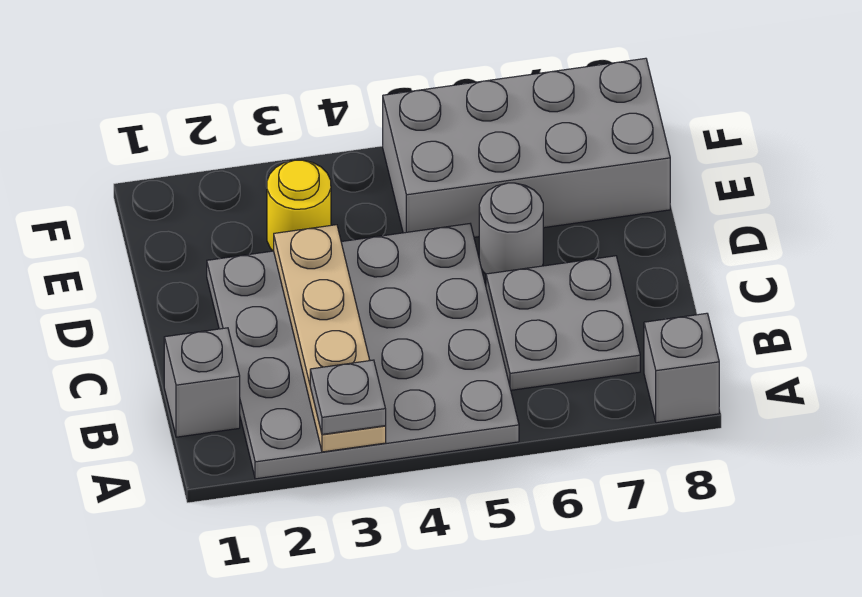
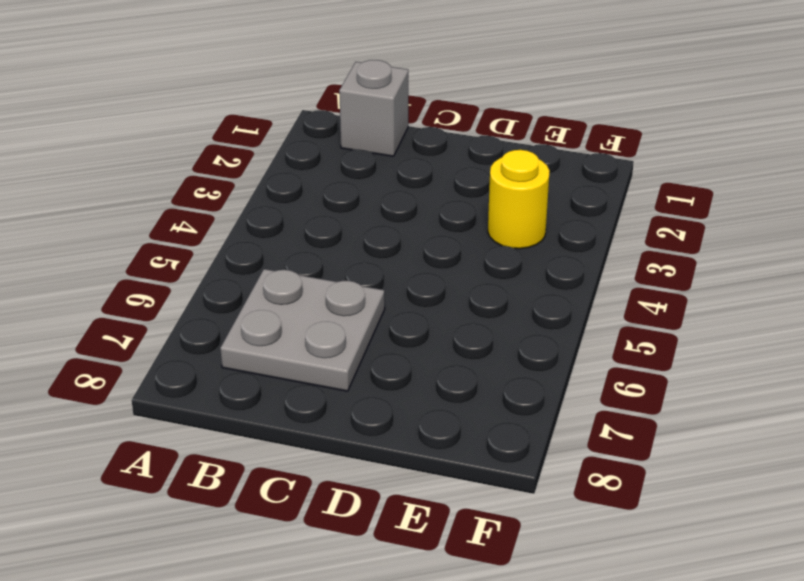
none -> grey 4x4 plate [207,224,519,479]
none -> grey 1x1 brick [644,313,719,423]

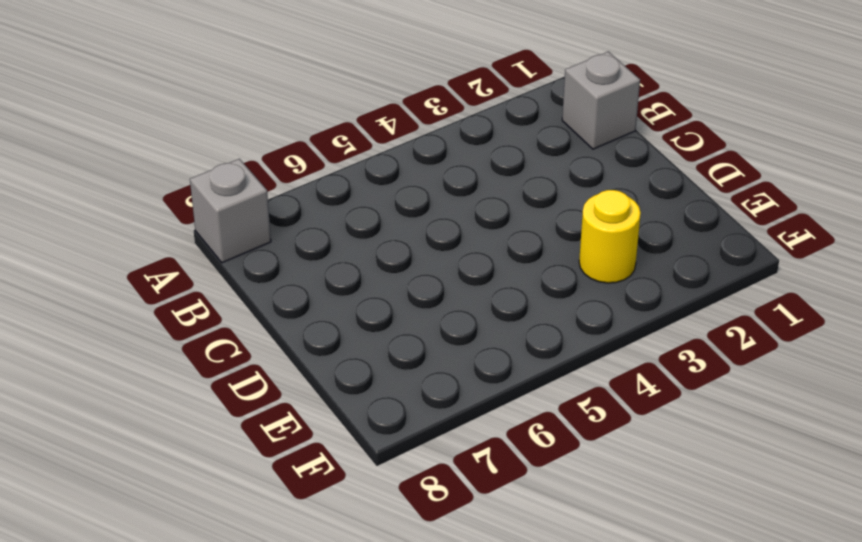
none -> grey 4x4 plate [207,224,519,479]
none -> grey 2x2 plate [486,256,640,390]

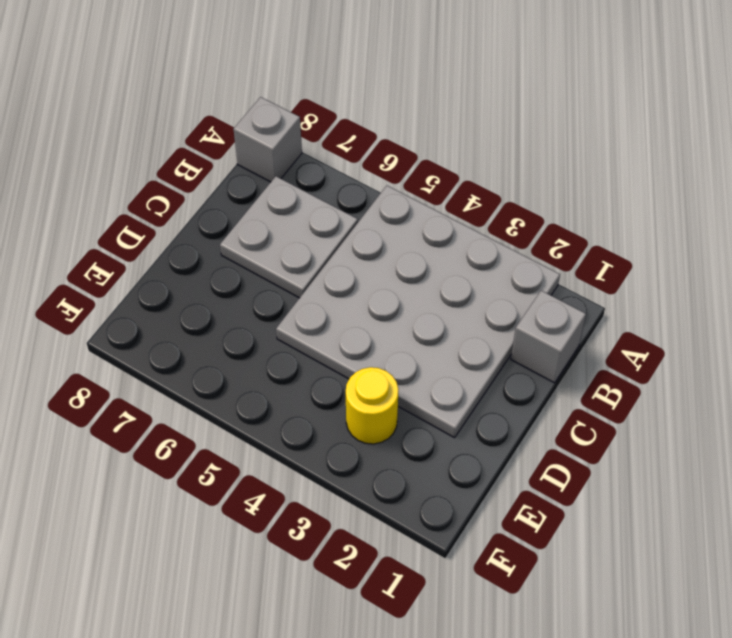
none -> grey 1x1 round brick [479,183,543,274]
none -> grey 2x4 brick [383,58,670,237]

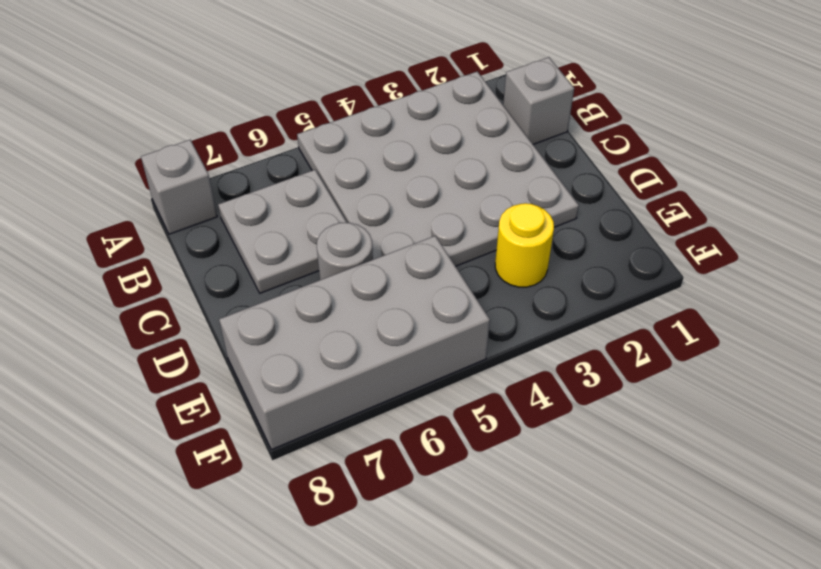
none -> tan 1x4 plate [274,225,386,452]
none -> grey 1x1 plate [310,360,386,434]

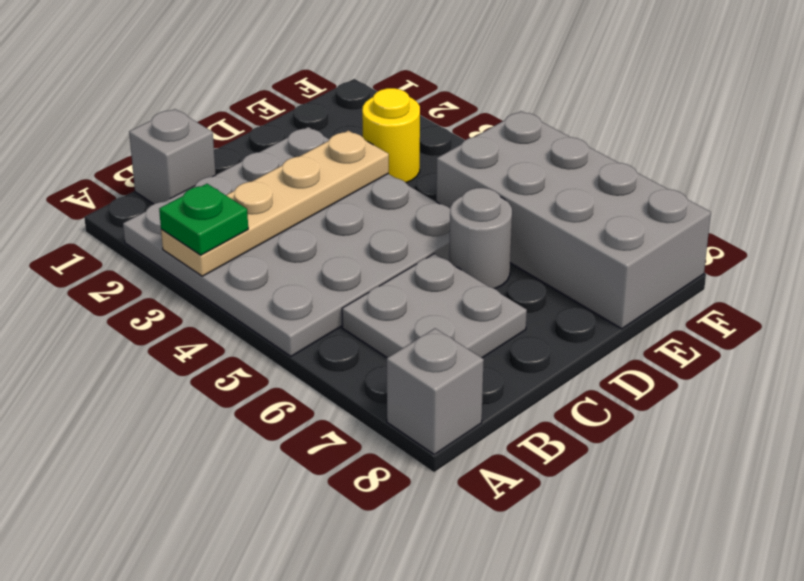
green 1x1 plate [159,184,248,255] -> grey 1x1 plate [310,360,386,434]

